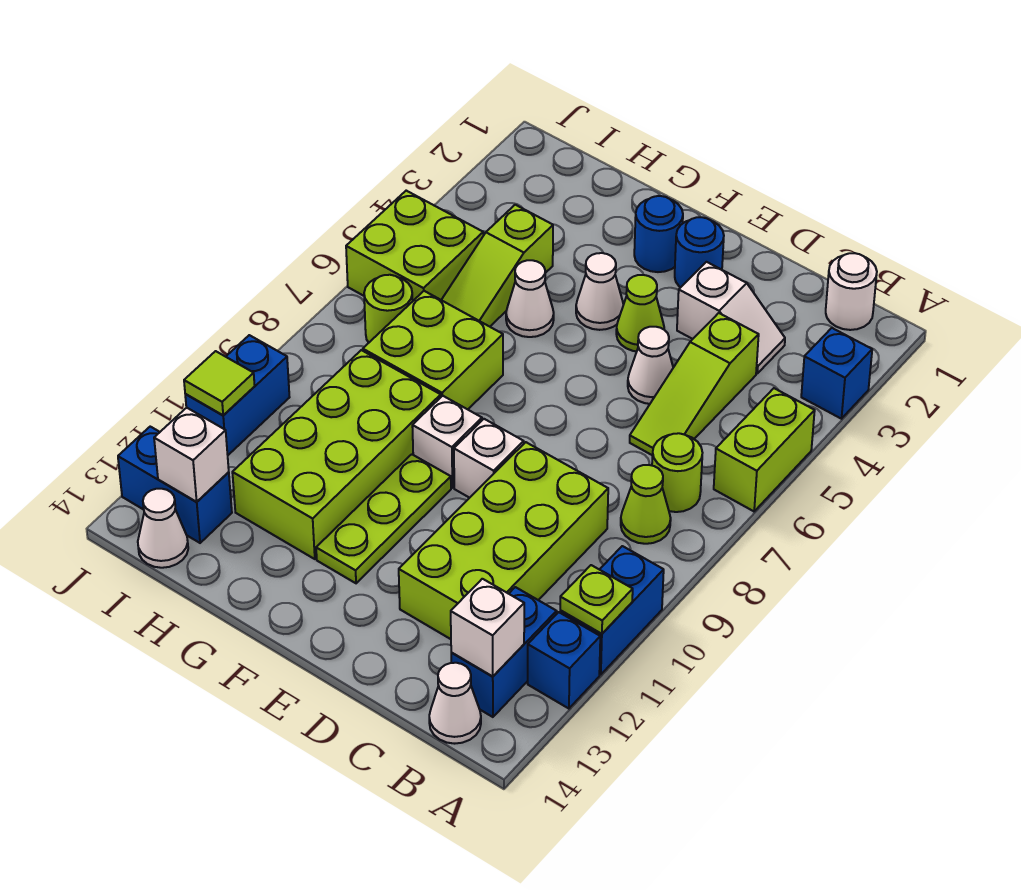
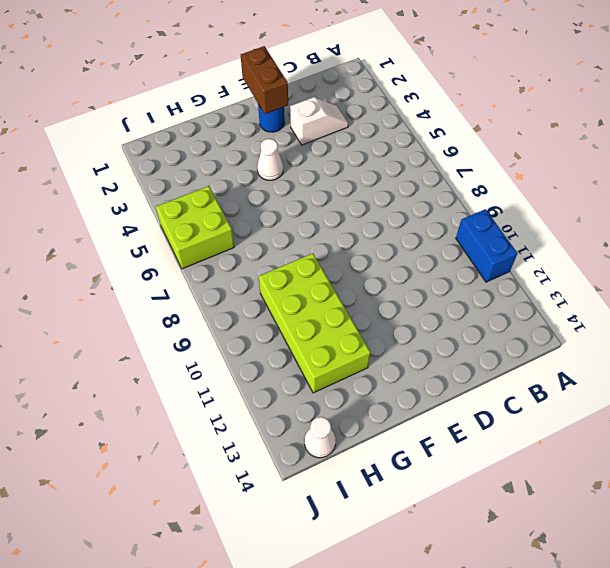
brown 1x2 brick [241,46,288,114] -> none
none -> blue 1x1 brick [801,328,872,419]
none -> lime 1x2 brick [714,388,815,511]
none -> blue 1x1 brick [528,612,600,709]
none -> white 1x1 round brick [826,253,877,330]

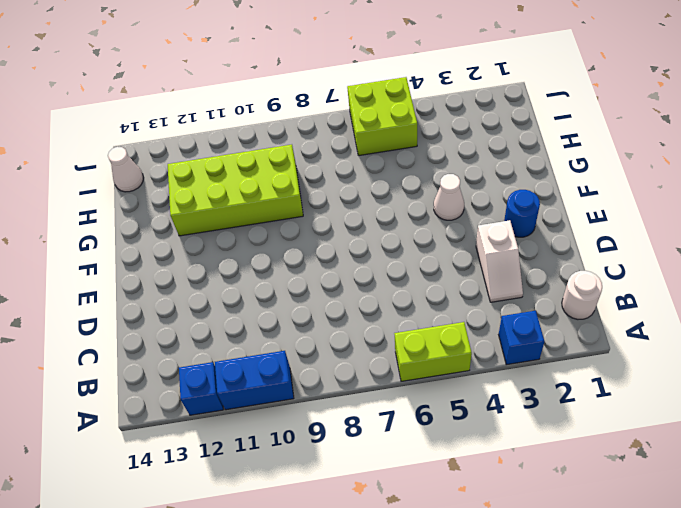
none -> lime 1x1 round brick [652,433,702,512]
none -> lime 1x1 cone [621,465,671,544]
none -> blue 1x2 brick [451,587,557,717]
none -> white 1x1 cone [429,663,481,744]

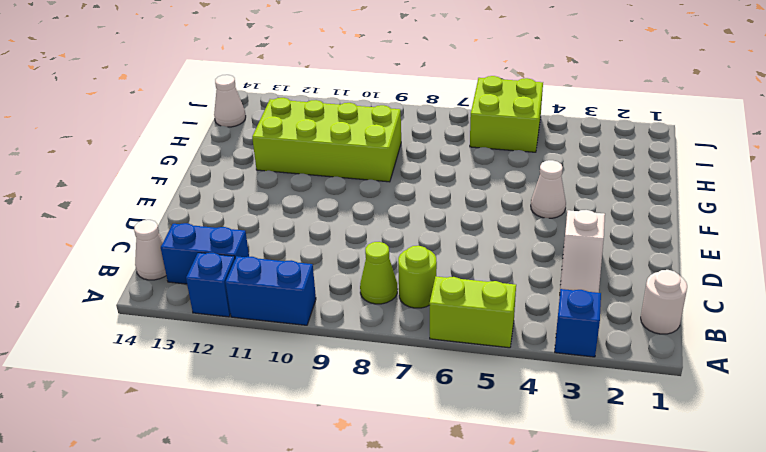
none -> lime 1x3 slope [630,313,759,455]
none -> lime 2x4 brick [399,442,608,639]
none -> white 1x1 cone [628,327,673,404]
none -> blue 1x1 round brick [675,217,724,287]

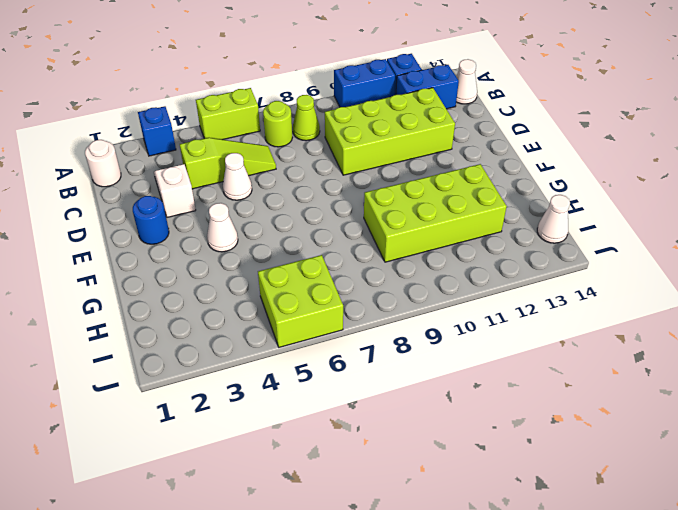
none -> lime 1x1 cone [616,275,664,351]
none -> white 1x1 brick [454,419,524,498]
none -> blue 1x1 round brick [634,196,683,272]
none -> white 1x1 brick [412,396,482,488]

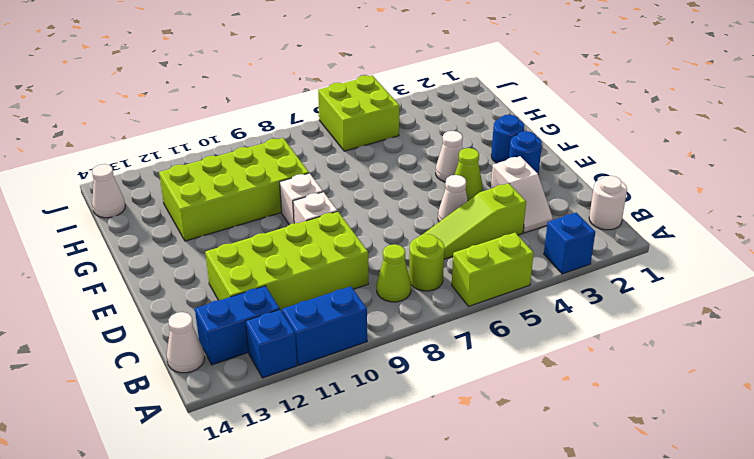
none -> lime 1x3 plate [316,454,451,583]
none -> white 1x1 cone [506,260,554,337]
none -> lime 2x2 brick [363,291,503,409]
none -> lime 1x3 slope [442,205,553,327]

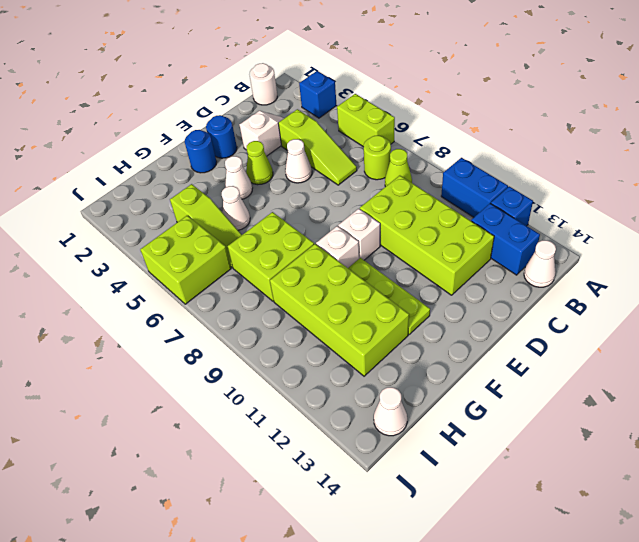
none -> lime 1x1 round brick [364,275,413,343]
none -> blue 1x2 brick [118,427,232,543]
none -> blue 1x2 brick [185,335,290,455]
none -> lime 1x1 plate [560,565,633,634]

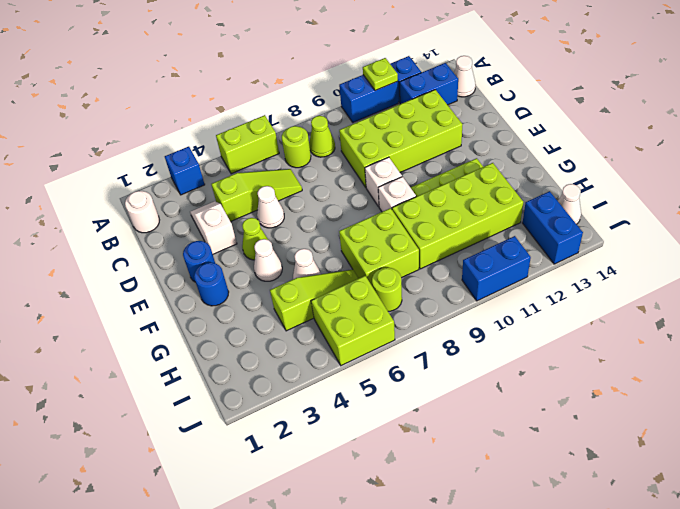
none -> white 1x1 brick [451,579,524,676]
none -> white 1x1 brick [154,408,229,502]
none -> lime 1x1 tile [184,351,255,415]

